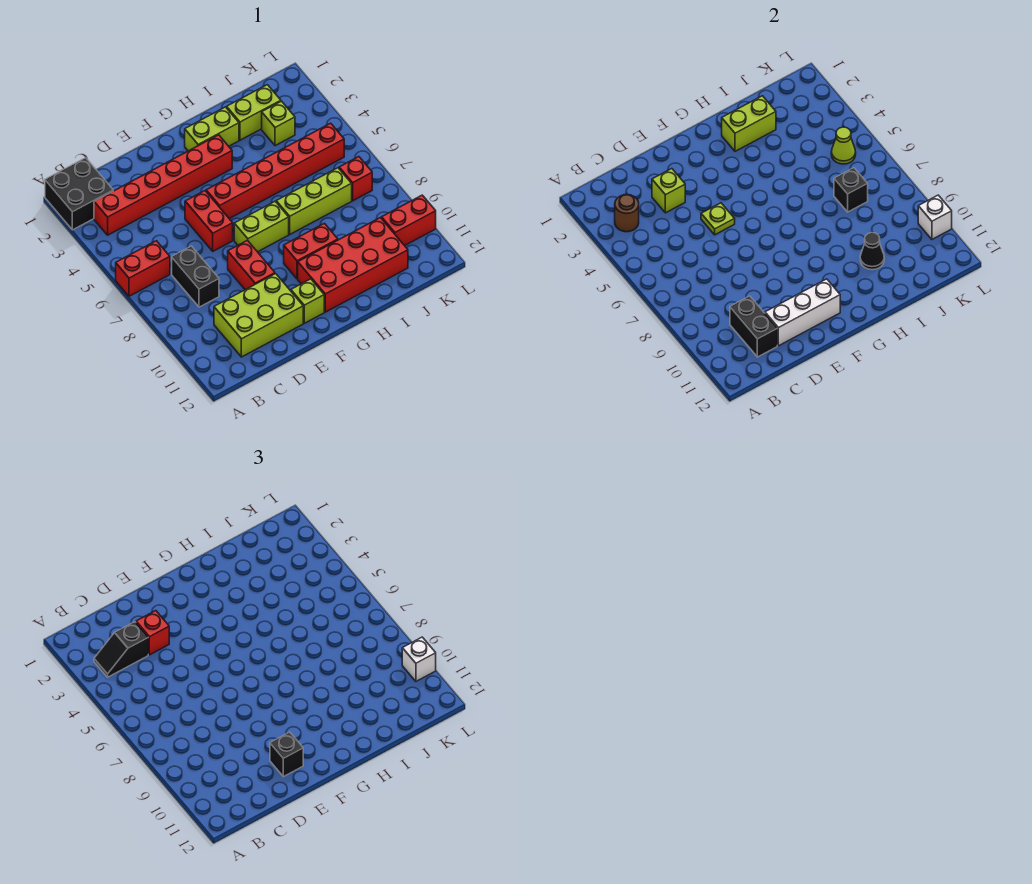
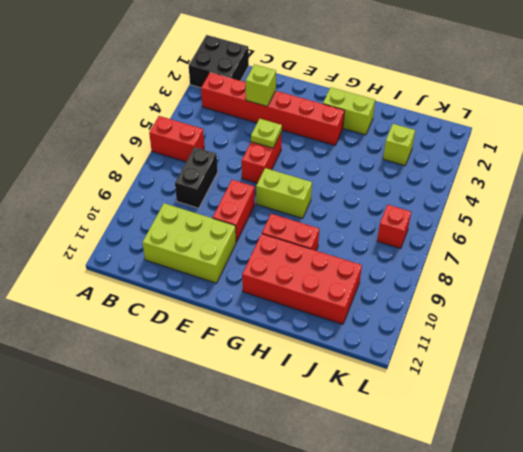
none -> red 1x6 brick [206,123,344,219]
none -> lime 1x1 brick [291,279,324,323]
none -> lime 1x3 brick [276,168,352,234]
none -> lime 1x2 brick [227,85,281,140]

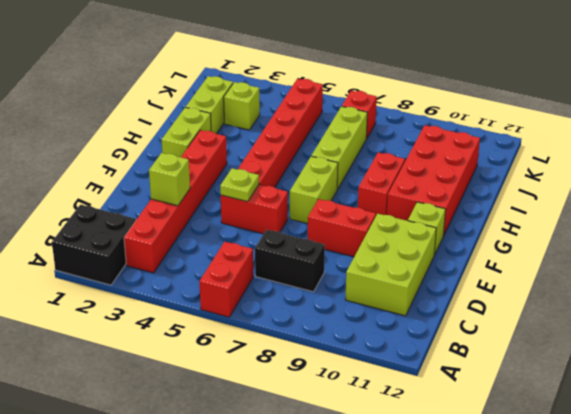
none -> red 1x2 brick [381,195,436,246]
none -> brown 1x1 round brick [615,195,639,232]
none -> black 1x2 brick [730,296,777,357]
none -> white 1x3 brick [765,279,840,346]

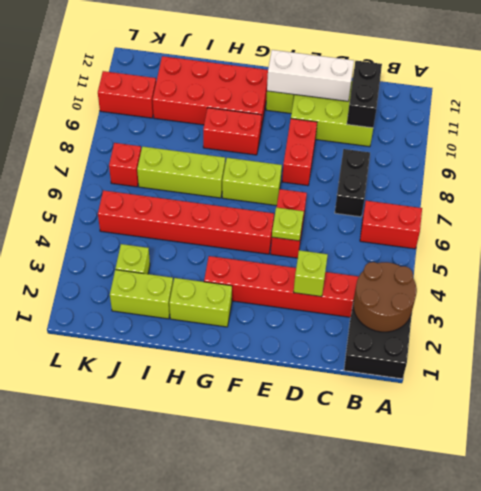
brown 2x2 round brick [353,262,417,332] -> brown 1x1 round brick [615,195,639,232]
none -> lime 1x2 brick [722,96,776,151]
none -> black 1x1 cone [860,233,884,270]
none -> black 1x1 brick [834,168,868,212]
none -> lime 1x1 cone [831,127,856,164]

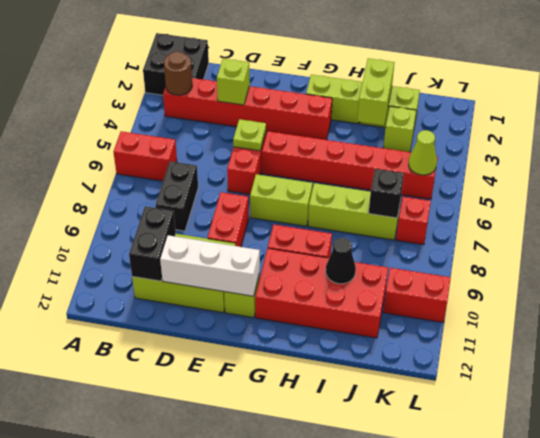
lime 1x2 brick [357,58,395,125] -> lime 1x2 brick turned to [722,96,776,151]
none -> white 1x1 brick [918,195,952,239]
none -> black 1x2 slope [94,622,148,677]
none -> red 1x1 brick [136,611,169,655]
none -> black 1x1 brick [270,732,303,777]

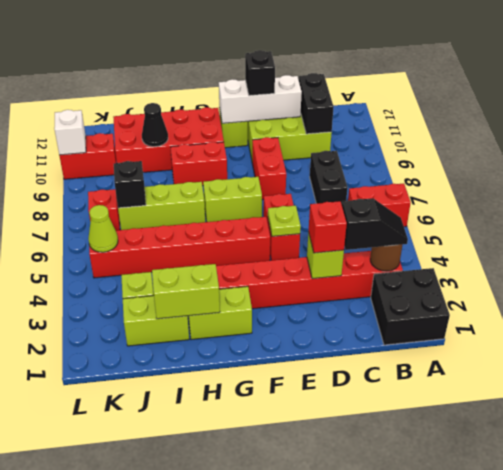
none -> white 1x1 brick [402,637,436,681]

